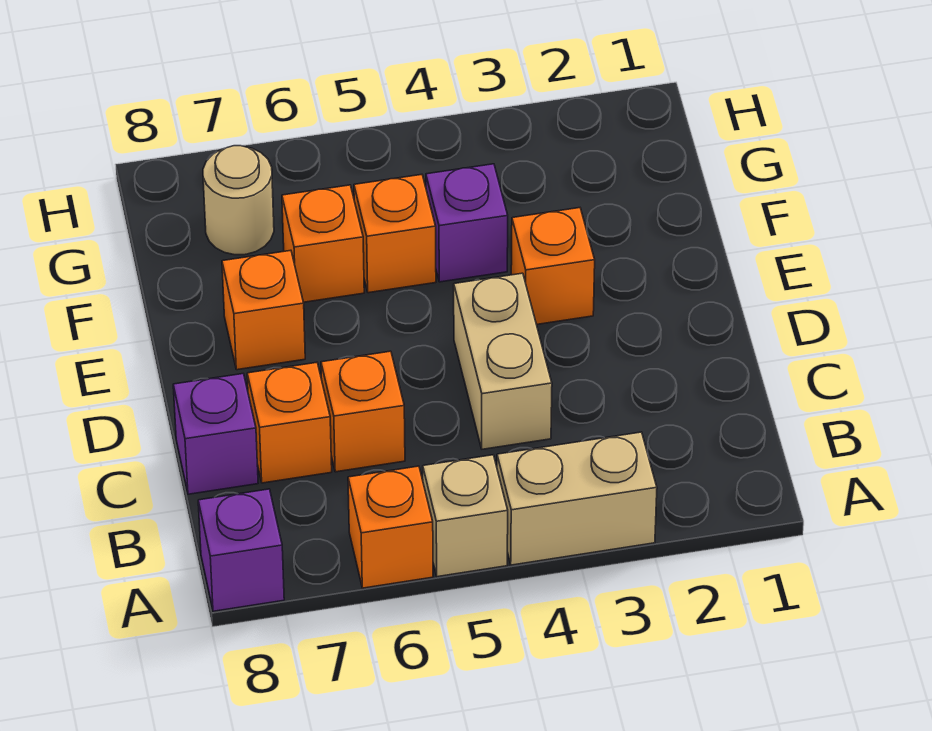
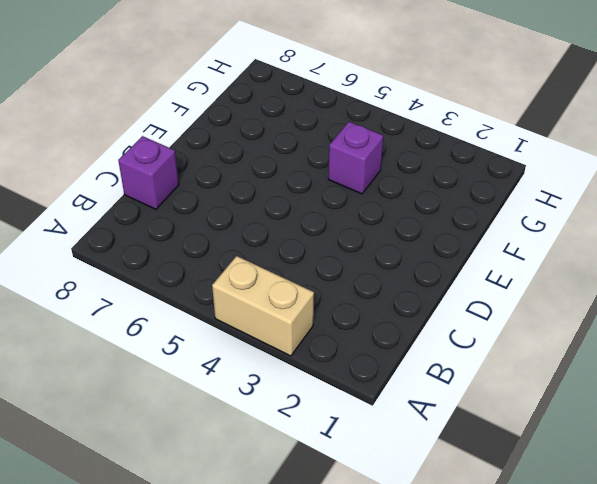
none -> tan 1x1 brick [423,455,508,577]
none -> orange 1x1 brick [348,466,433,588]
none -> purple 1x1 brick [198,489,284,611]

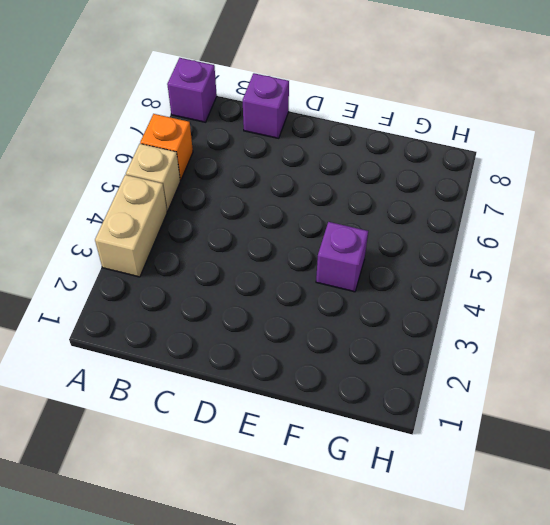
none -> tan 1x2 brick [454,273,552,449]
none -> orange 1x1 brick [321,351,405,472]
none -> orange 1x1 brick [247,362,332,483]

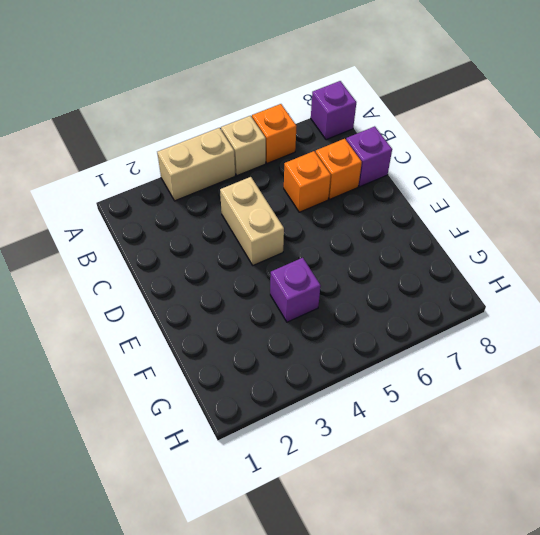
none -> orange 1x1 brick [511,208,595,325]
none -> orange 1x1 brick [222,250,305,370]
none -> orange 1x1 brick [354,175,436,293]

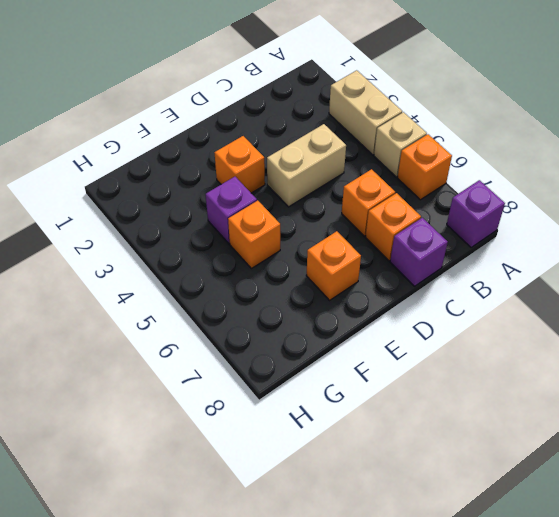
none -> orange 1x1 brick [282,185,364,302]
none -> tan 1x1 round brick [203,146,274,255]

